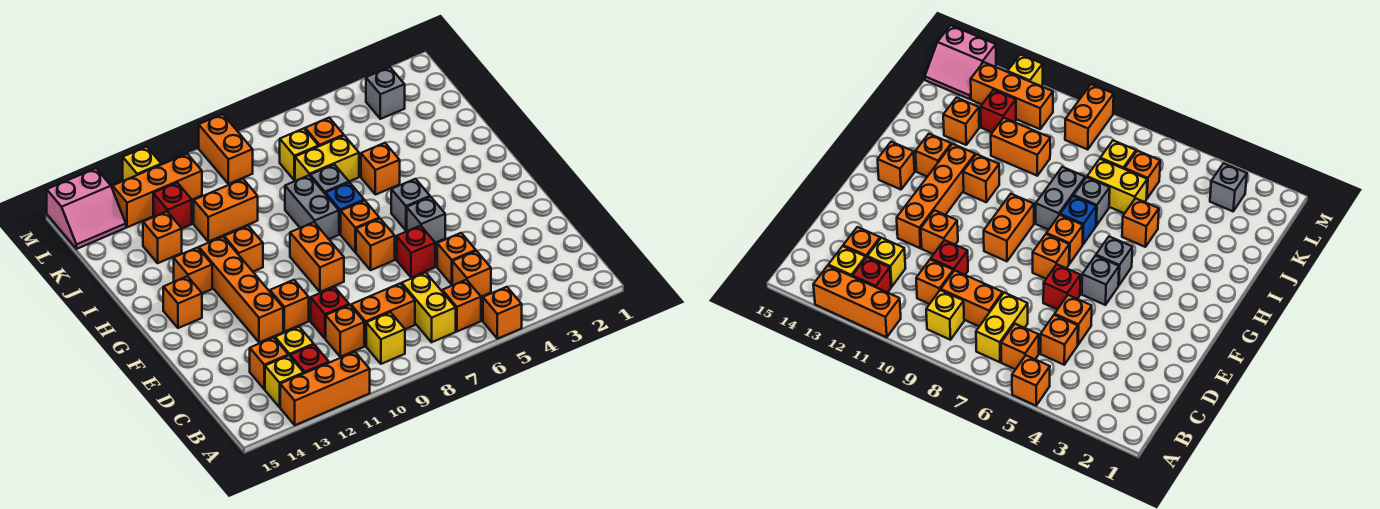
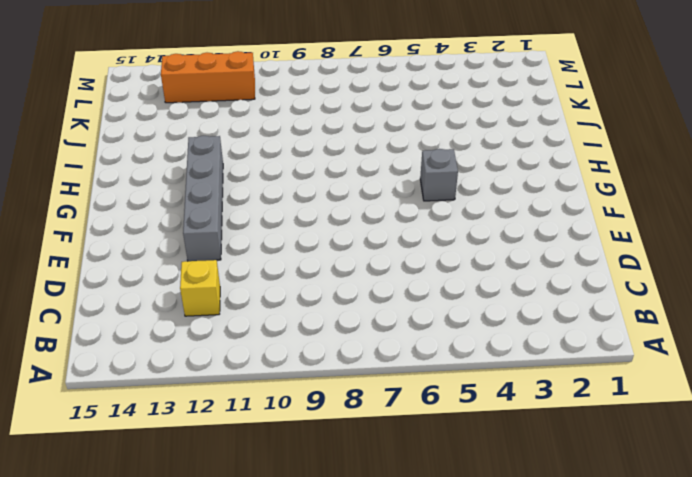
grey 1x4 brick [183,136,223,261] -> orange 1x4 brick [199,237,283,343]
none -> orange 1x1 brick [483,287,522,339]
none -> orange 1x3 brick [280,352,370,425]
none -> orange 1x1 brick [442,280,481,331]
none -> yellow 1x2 brick [402,273,456,342]

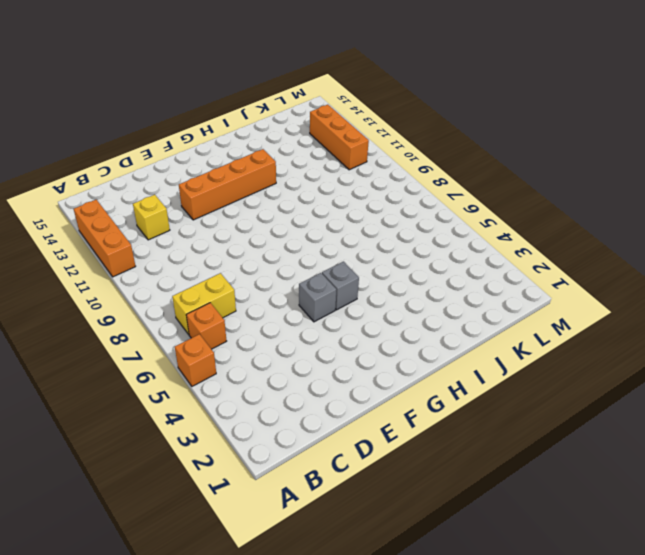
none -> yellow 1x1 brick [366,312,405,364]
none -> red 1x1 brick [290,345,329,373]
none -> yellow 1x1 brick [265,355,304,407]
none -> orange 1x1 brick [452,251,491,297]

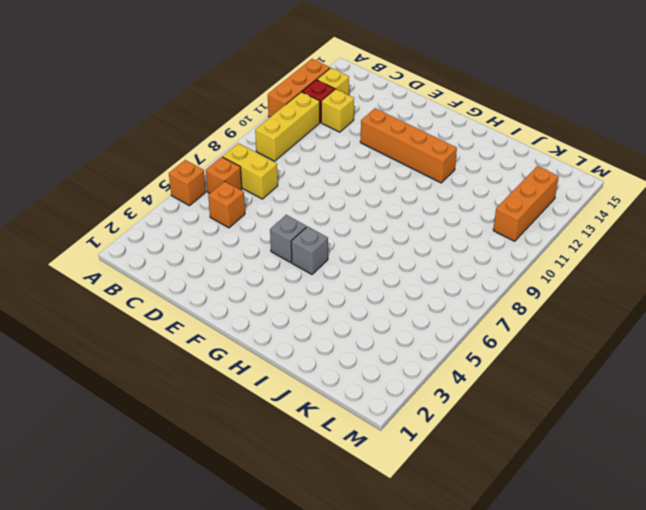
yellow 1x3 brick [255,92,320,161] -> yellow 1x1 brick [366,312,405,364]
none -> orange 1x2 brick [351,283,415,346]
none -> orange 1x1 brick [326,305,364,357]
none -> orange 1x1 brick [250,338,288,389]
none -> orange 1x1 brick [437,233,476,284]

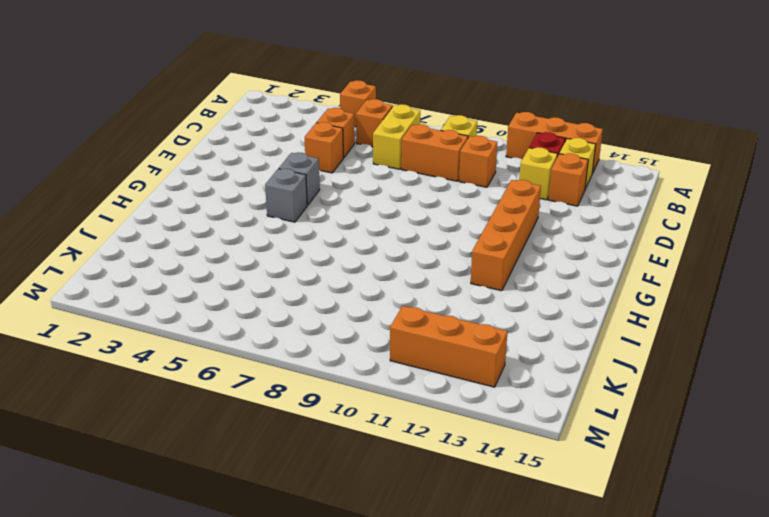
none -> red 1x1 brick [311,287,349,339]
none -> red 1x1 brick [397,226,435,278]
none -> orange 1x1 brick [270,280,309,332]
none -> orange 1x1 brick [356,218,395,270]

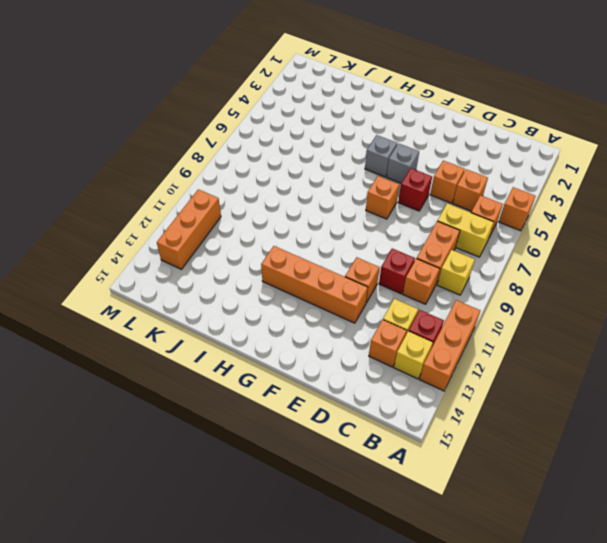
none -> orange 1x2 brick [290,222,344,292]
none -> orange 1x1 brick [341,200,379,252]
none -> orange 1x1 brick [163,276,202,328]
none -> blue 1x1 brick [326,183,364,234]

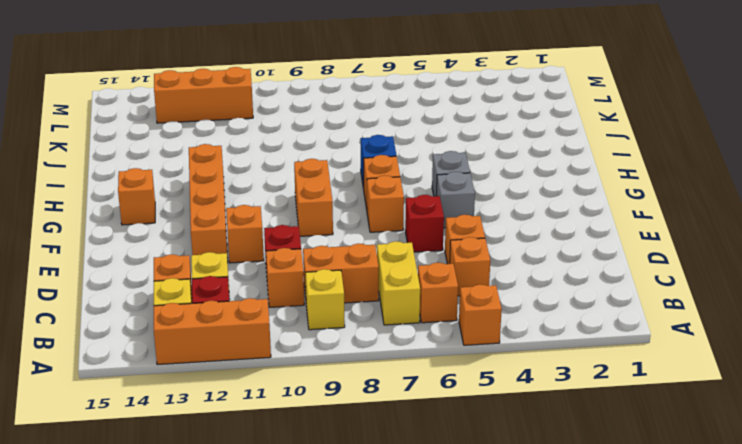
none -> grey 1x2 brick [285,175,339,239]
none -> orange 1x1 brick [224,226,263,272]
none -> orange 1x1 brick [174,248,212,293]
none -> orange 1x1 brick [361,143,400,195]

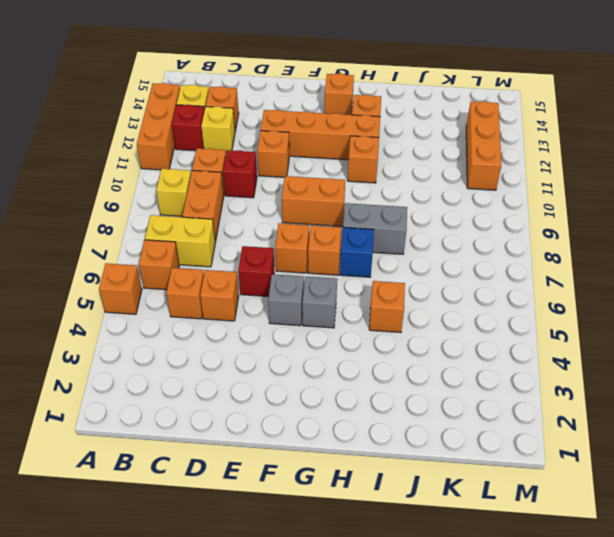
none -> grey 1x1 brick [310,164,349,194]
none -> yellow 1x2 brick [295,136,359,181]
none -> orange 1x2 brick [194,179,258,242]
none -> orange 1x1 brick [143,212,182,263]

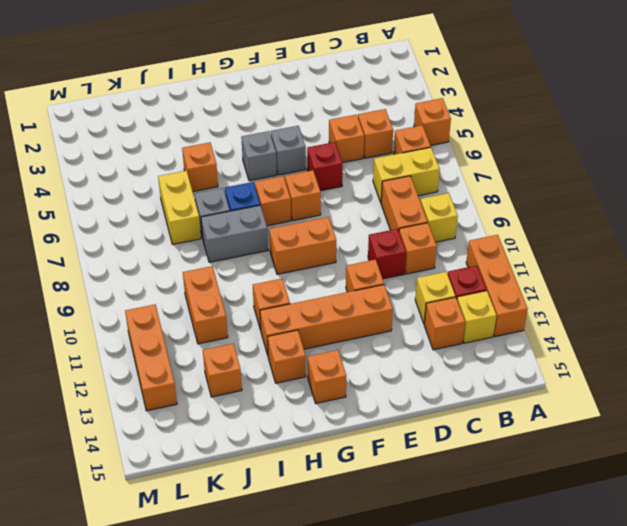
none -> orange 1x1 brick [305,118,344,146]
none -> yellow 1x1 brick [280,129,318,180]
none -> red 1x1 brick [153,183,192,228]
none -> grey 1x1 brick [366,67,405,119]

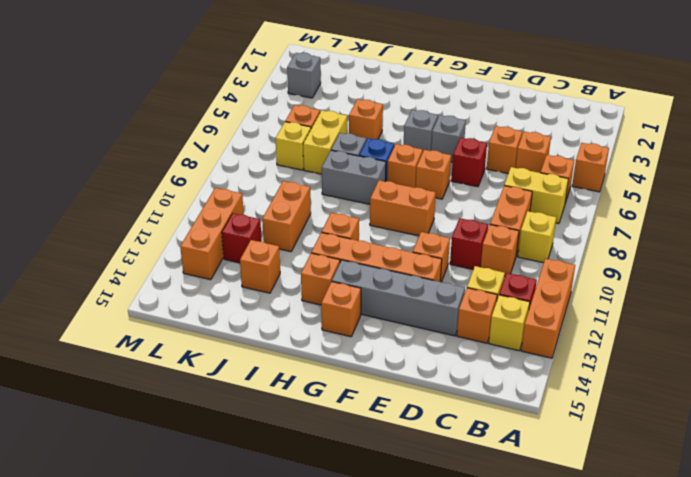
grey 1x4 brick [332,260,465,336] -> none
none -> orange 1x2 brick [199,114,253,184]
none -> pink 2x2 slope [47,168,126,249]
none -> yellow 1x1 brick [123,147,162,181]

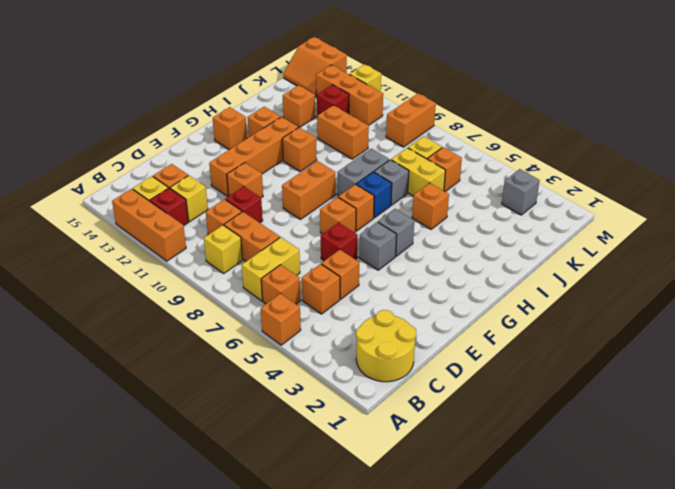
yellow 2x2 round brick [356,310,416,382] -> none
orange 2x2 slope [283,37,347,96] -> pink 2x2 slope [47,168,126,249]

